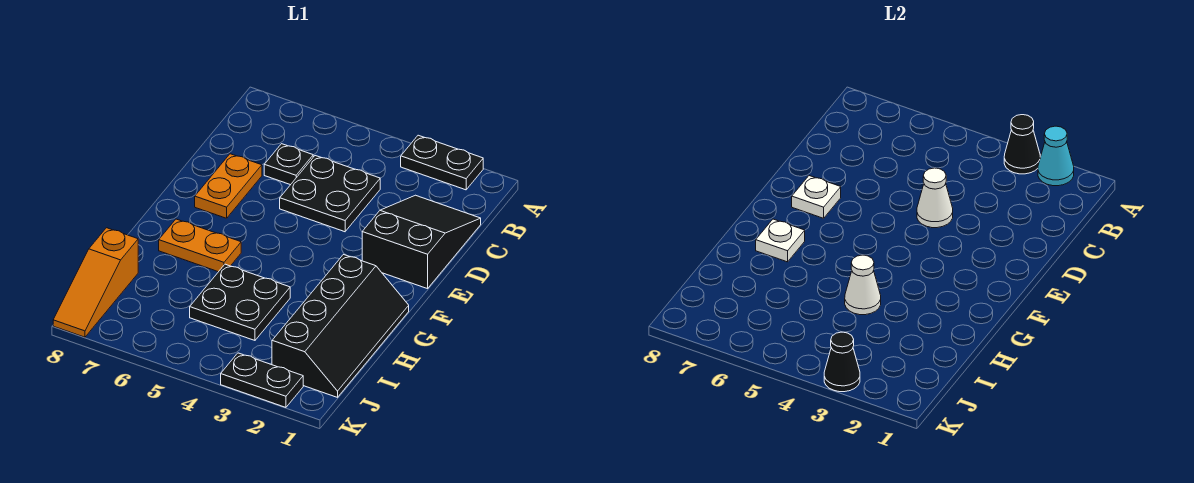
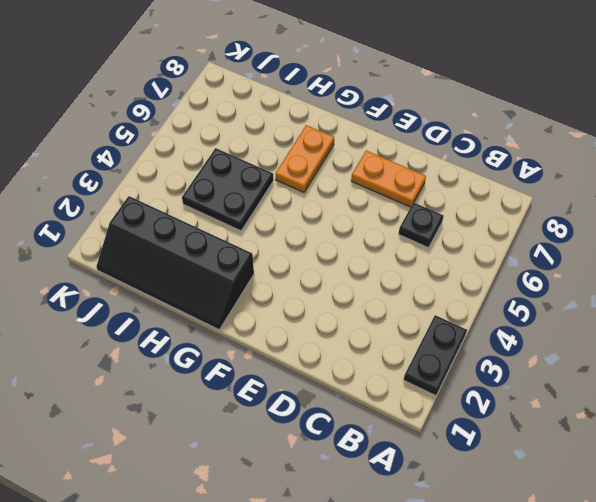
none -> black 2x3 slope [362,195,481,289]
none -> black 2x2 plate [280,156,380,232]
none -> orange 1x3 slope [53,228,138,337]

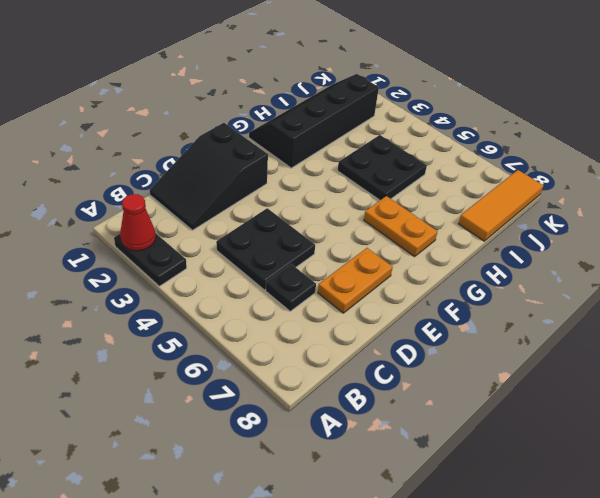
red 1x1 cone [120,194,156,251] -> cyan 1x1 cone [1038,126,1074,186]
orange 1x3 tile [458,170,544,241] -> orange 1x3 slope [53,228,138,337]
none -> black 1x2 plate [221,353,303,407]
none -> black 1x1 cone [1004,115,1040,174]
none -> white 1x1 cone [917,168,953,228]

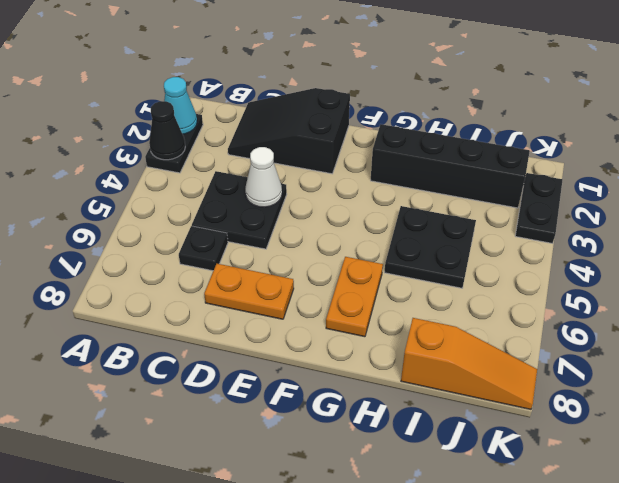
none -> white 1x1 plate [792,176,841,218]
none -> white 1x1 plate [756,219,805,262]
none -> white 1x1 cone [845,255,881,315]

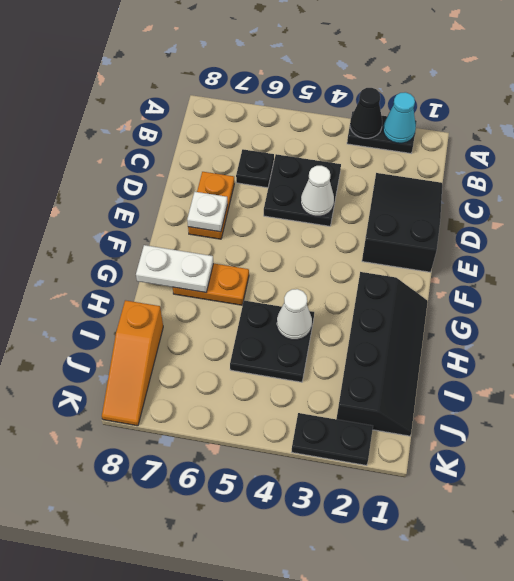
white 1x2 plate [136,245,213,292] -> white 1x1 plate [756,219,805,262]
none -> black 1x1 cone [824,332,860,392]

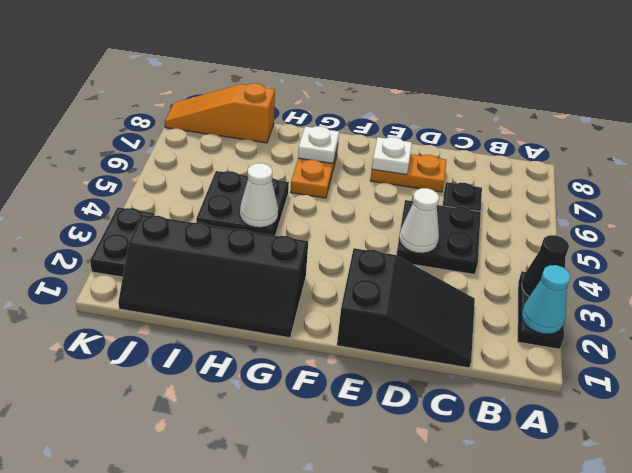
none -> black 1x1 cone [824,332,860,392]

